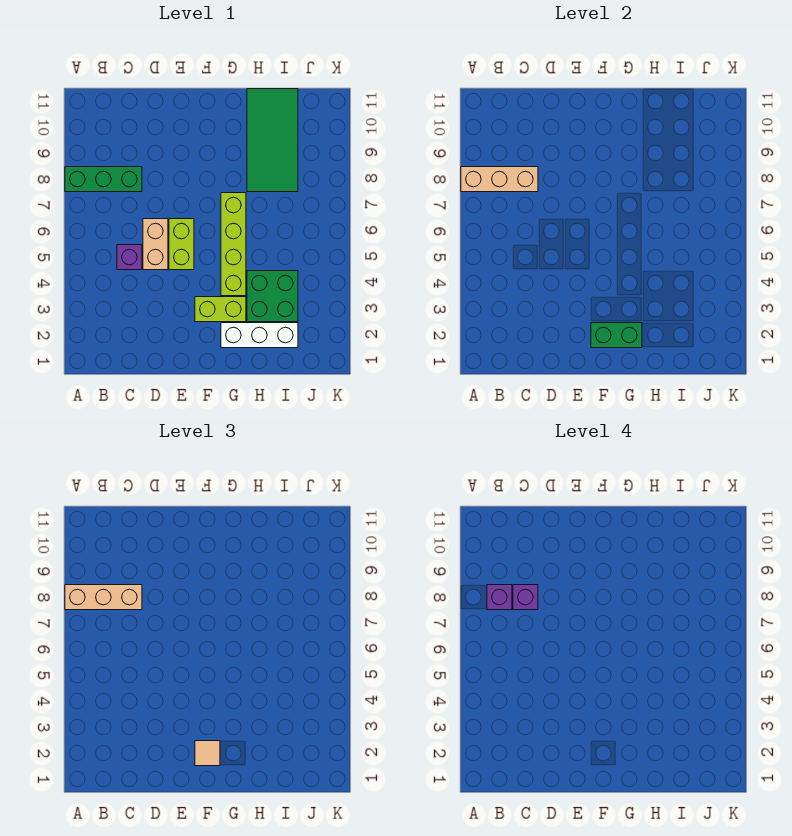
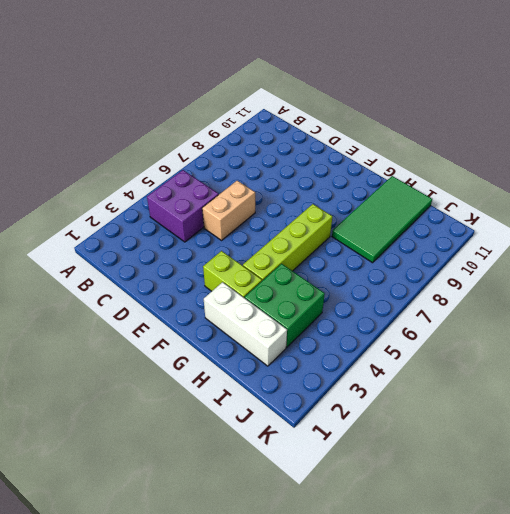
purple 2x2 brick [147,170,219,242] -> purple 1x1 brick [117,245,142,270]
none -> green 1x3 brick [65,167,142,192]
none -> lime 1x2 brick [169,219,194,270]
none -> tan 1x3 brick [461,167,538,192]

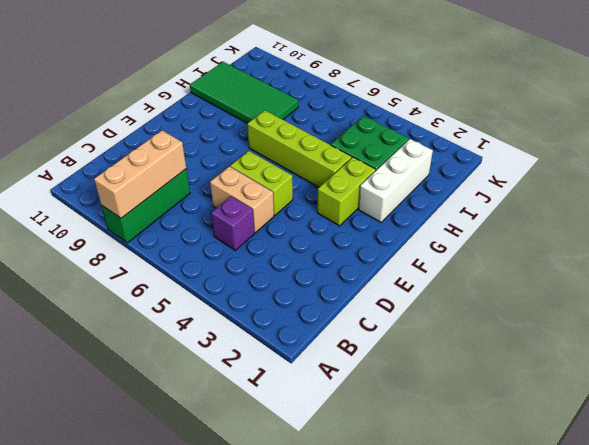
none -> green 1x2 brick [591,323,642,348]
none -> tan 1x3 brick [65,585,142,610]
none -> tan 1x1 tile [195,741,220,766]

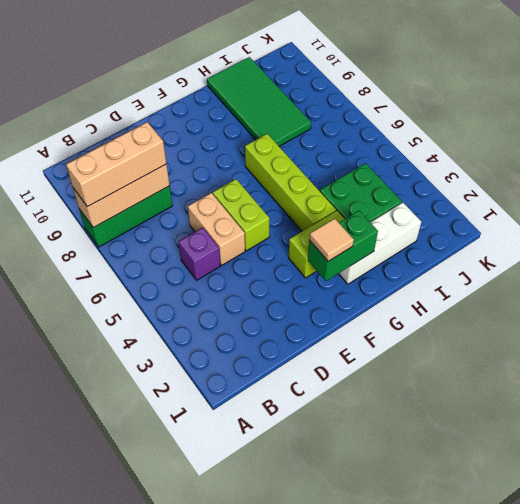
none -> purple 1x1 brick [487,585,512,610]
none -> purple 1x1 brick [513,585,538,610]

